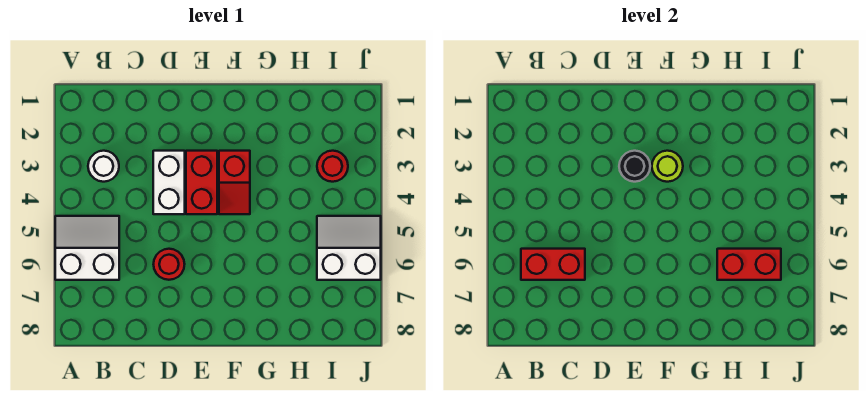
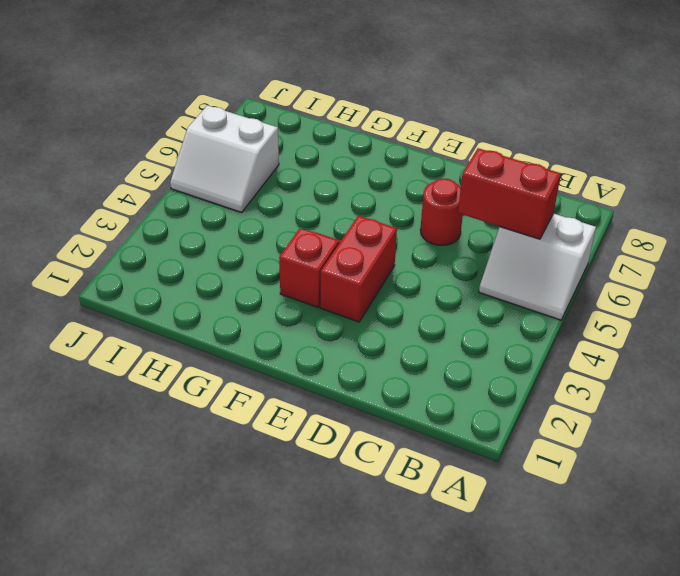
none -> white 1x1 round brick [88,151,119,182]
none -> white 1x2 brick [153,151,185,214]
none -> red 1x1 round brick [317,151,348,182]

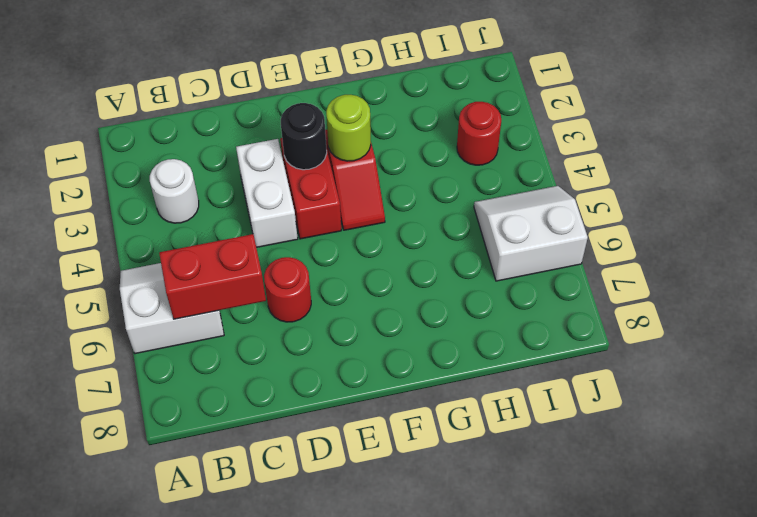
none -> red 1x2 brick [717,249,781,280]

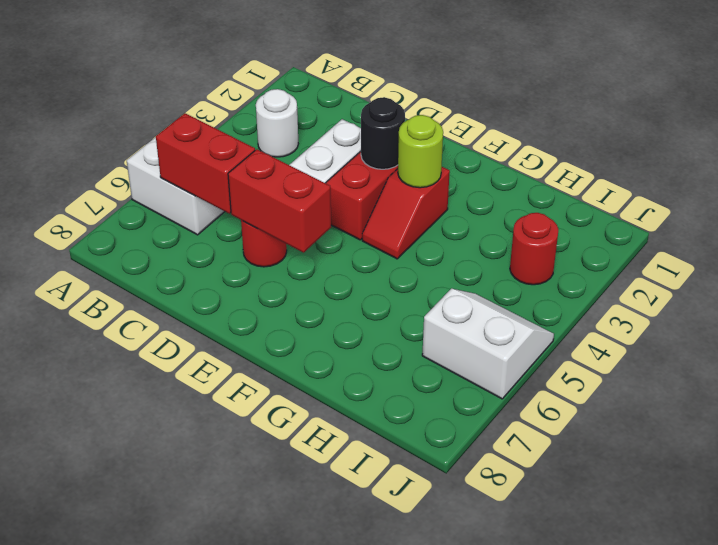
red 1x2 brick [228,149,331,253] -> red 1x2 brick moved to [717,249,781,280]

